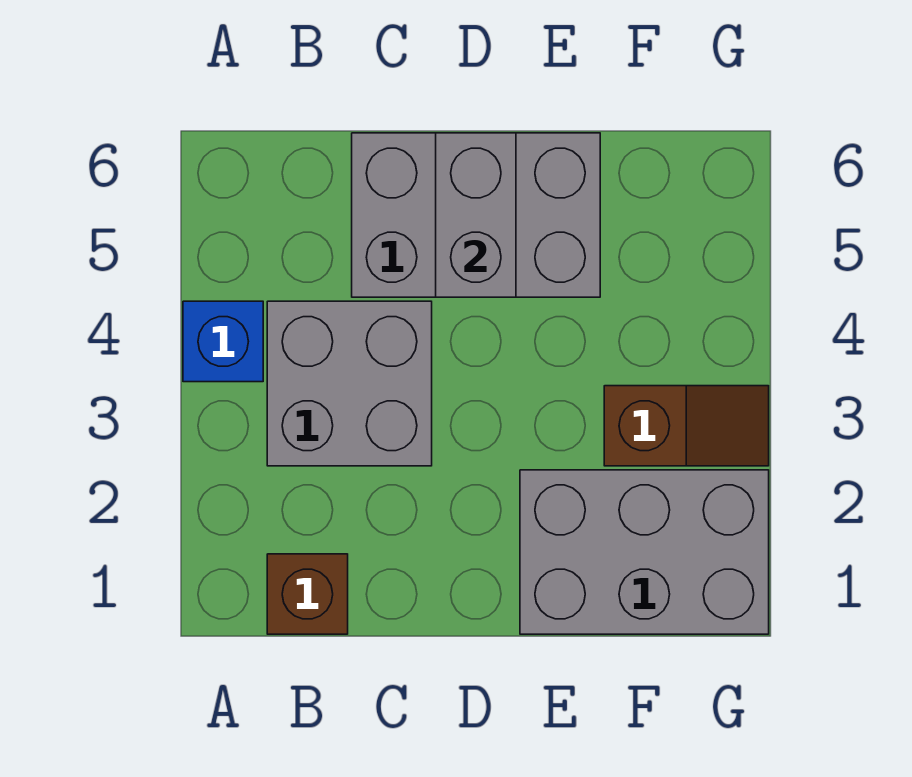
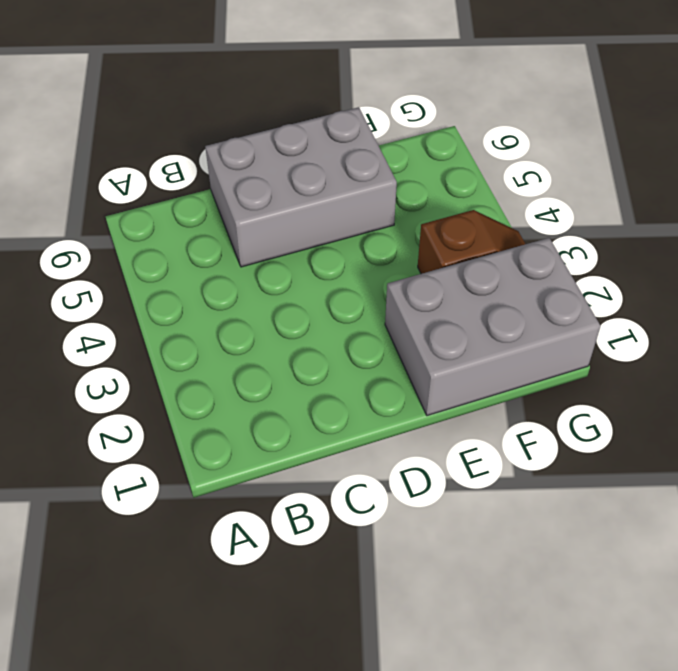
none -> blue 1x1 brick [183,301,263,382]
none -> brown 1x1 brick [267,554,348,634]

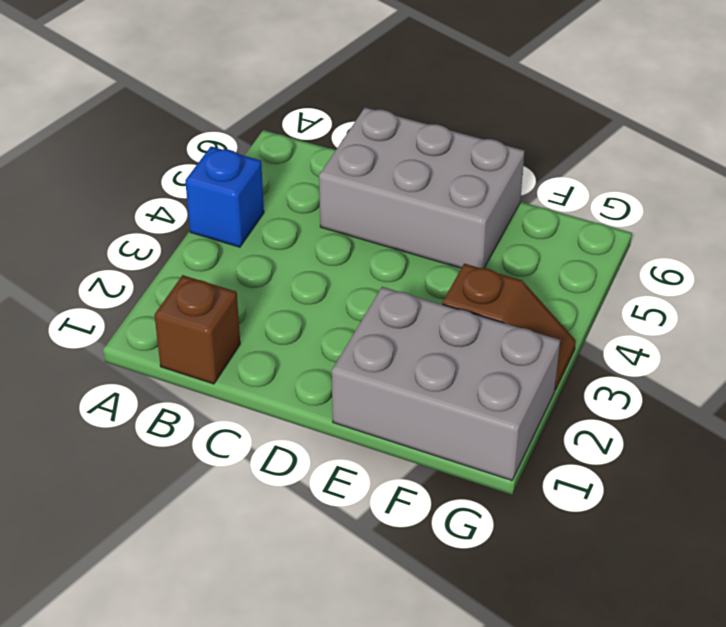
none -> grey 2x2 brick [267,301,432,466]
none -> grey 1x2 brick [436,133,516,297]

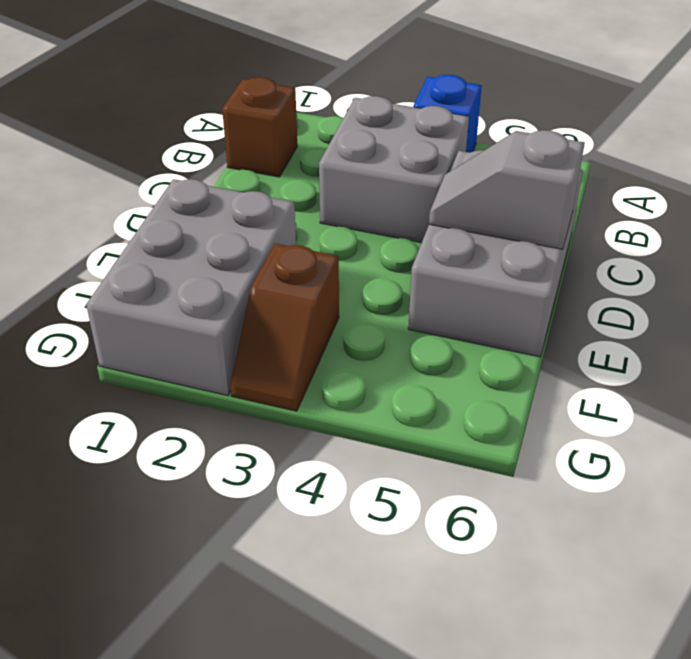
grey 1x2 slope [429,130,585,249] -> grey 1x2 brick [436,133,516,297]

